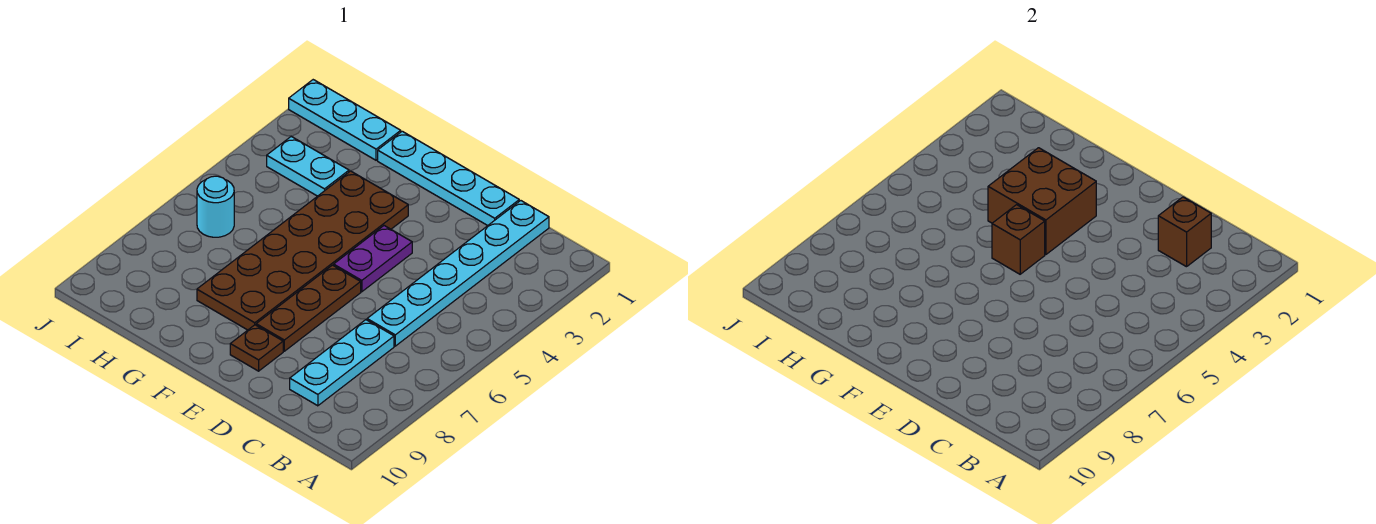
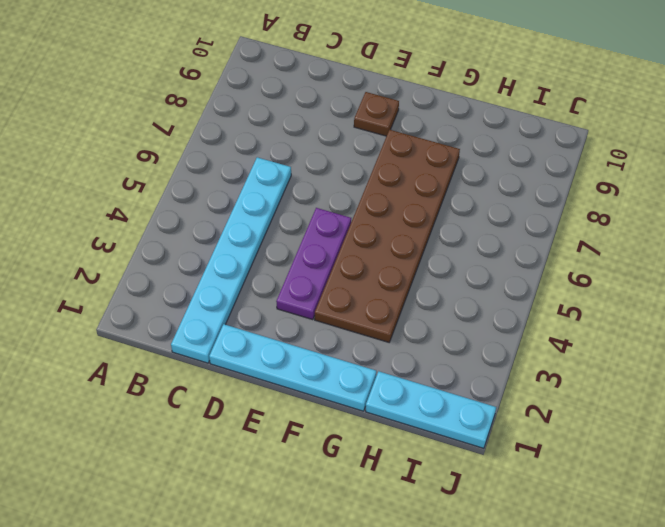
purple 1x3 plate [276,208,351,320] -> purple 1x2 plate [334,226,412,292]
none -> cyan 1x3 plate [290,320,394,406]
none -> brown 1x3 plate [256,265,361,351]
none -> cyan 1x2 plate [267,137,349,196]

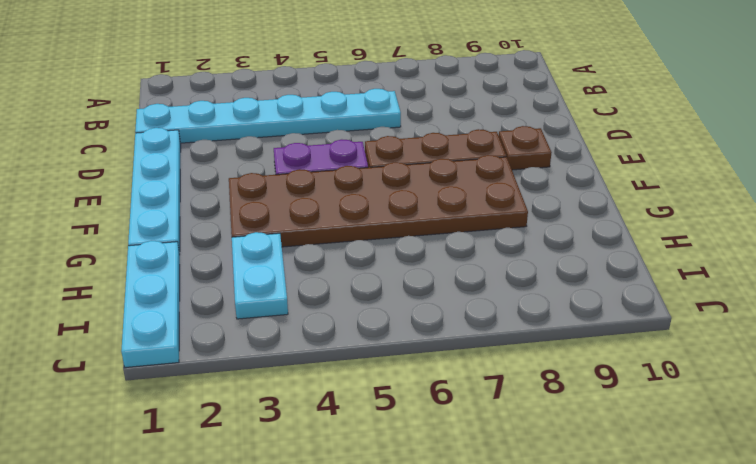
none -> cyan 1x3 plate [290,320,394,406]
none -> cyan 1x1 round brick [197,176,234,237]
none -> brown 1x1 brick [1158,197,1211,267]

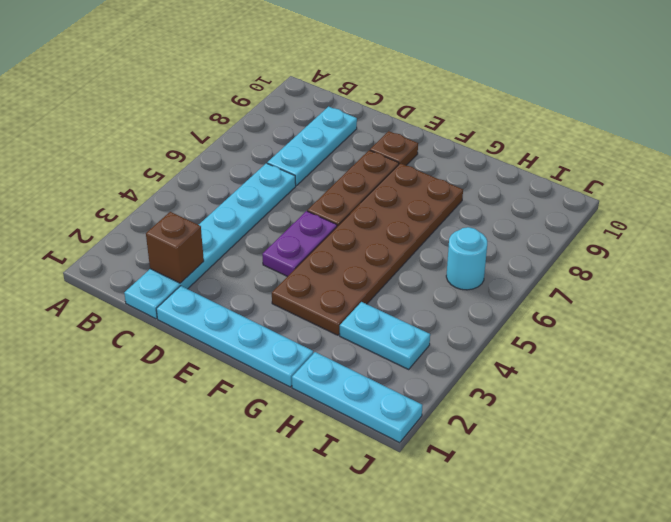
none -> brown 2x2 brick [988,148,1096,254]
none -> brown 1x1 brick [992,205,1045,274]

